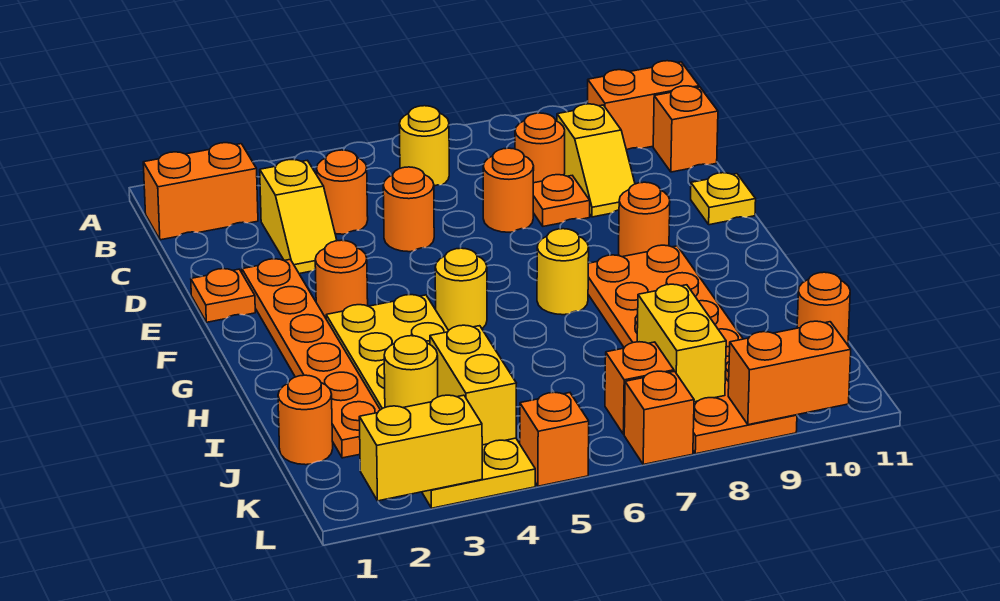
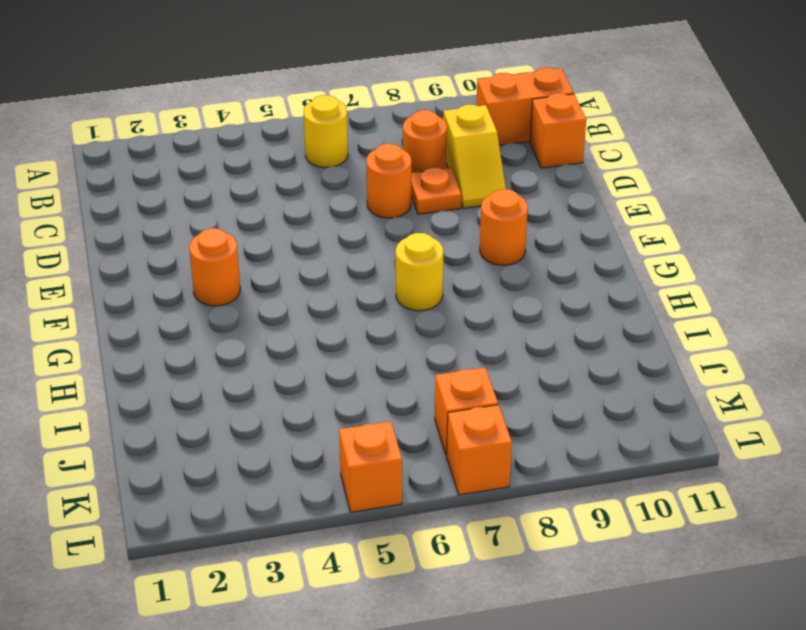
none -> orange 1x2 brick [143,143,258,240]
none -> yellow 1x2 slope [260,160,337,274]
none -> orange 1x1 round brick [317,150,368,234]
none -> orange 1x1 round brick [383,167,434,252]

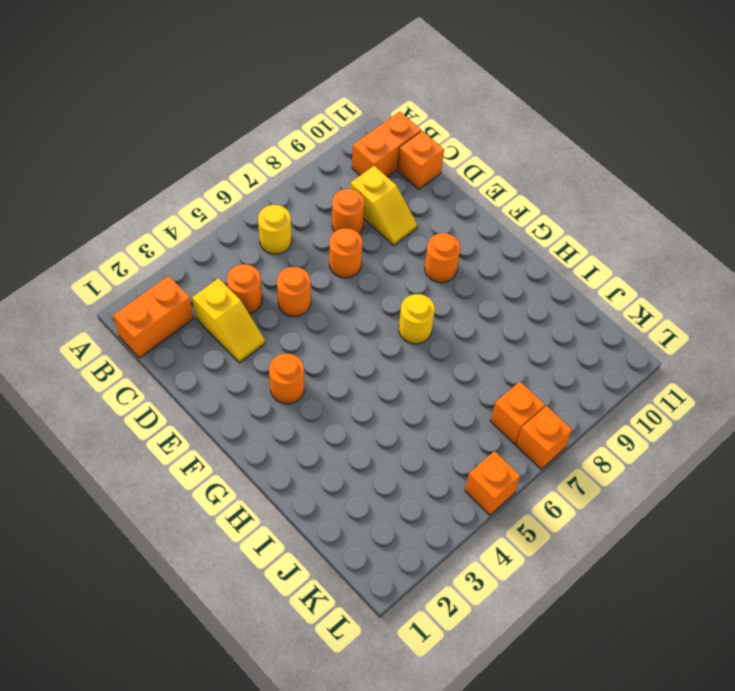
none -> orange 1x1 plate [533,175,590,226]
none -> orange 1x1 plate [191,269,255,322]
none -> orange 1x6 plate [242,259,380,458]
none -> yellow 1x1 plate [691,173,756,225]

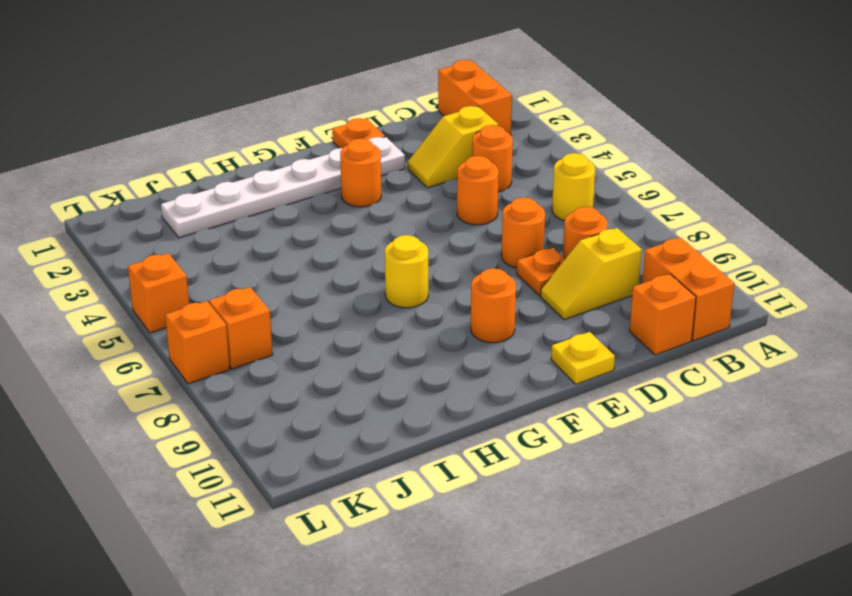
white 1x6 plate [161,137,405,238] -> orange 1x6 plate [242,259,380,458]
none -> yellow 2x6 plate [326,295,535,508]
none -> yellow 1x1 round brick [435,248,487,331]
none -> orange 2x6 plate [588,245,797,454]
none -> orange 1x1 round brick [278,375,333,465]

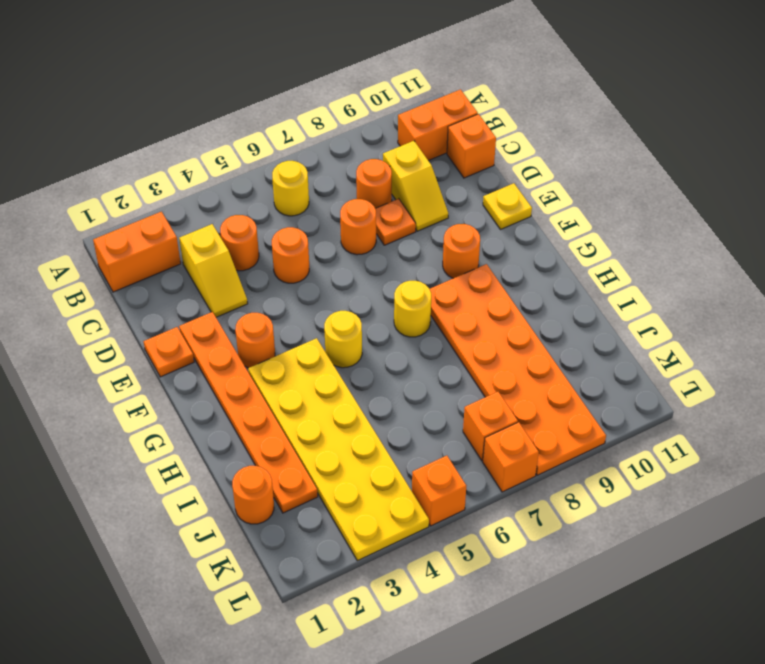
none -> orange 1x1 round brick [797,272,850,345]
none -> yellow 1x1 round brick [384,336,438,408]
none -> yellow 1x2 brick [430,325,516,445]
none -> yellow 1x2 brick [637,284,726,402]

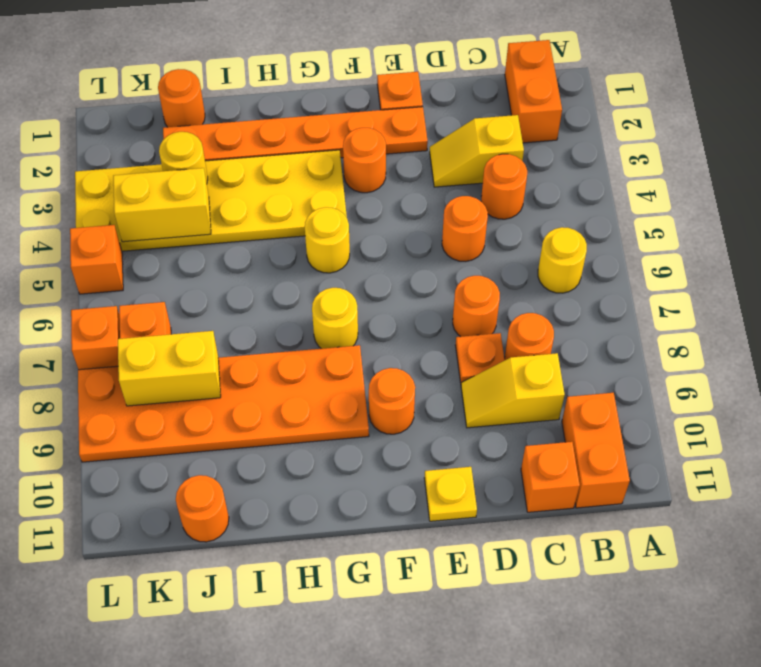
none -> yellow 1x2 brick [359,395,482,501]
none -> orange 1x2 brick [728,321,851,425]

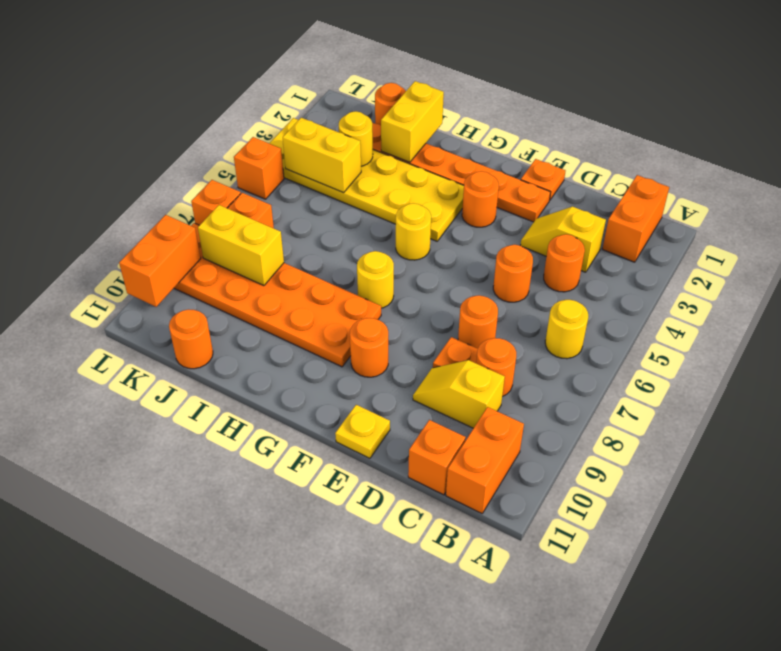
yellow 1x2 brick [381,81,444,162] -> yellow 1x2 brick moved to [359,395,482,501]

